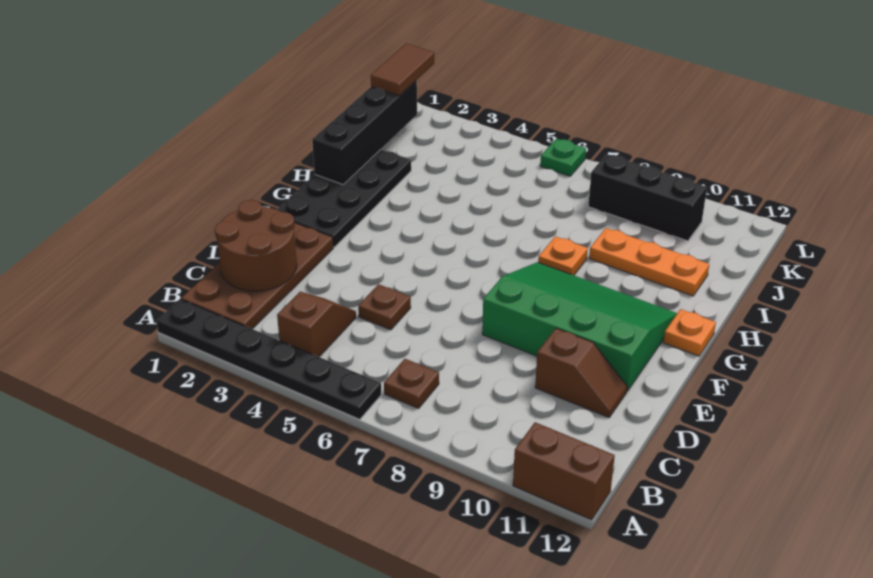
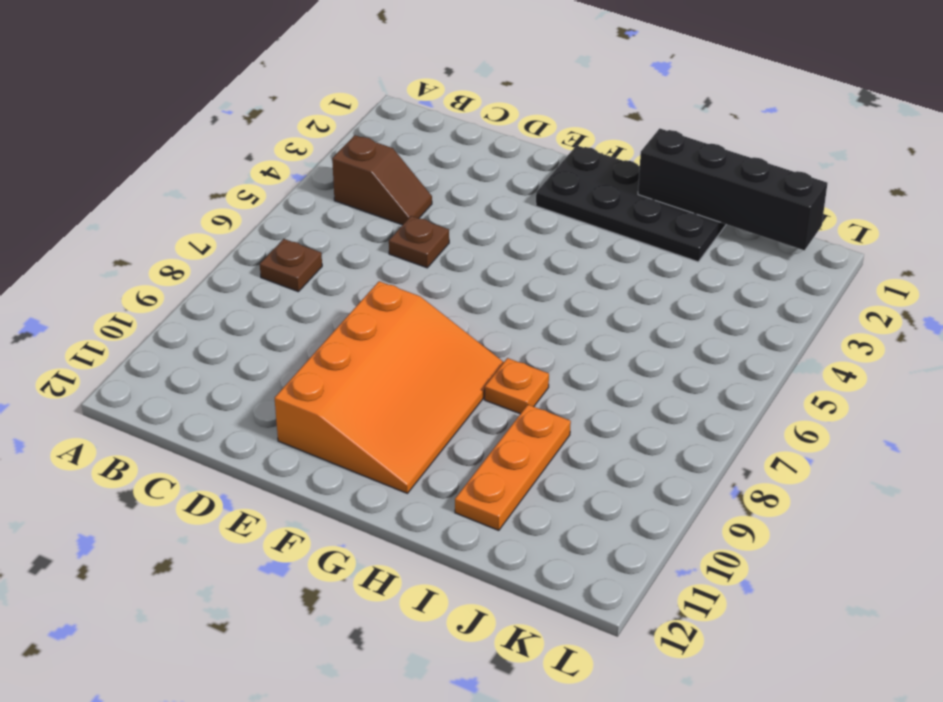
orange 3x4 slope [275,281,504,493] -> green 3x4 slope [482,262,677,391]
none -> black 1x6 plate [156,299,381,419]
none -> brown 1x2 brick [513,422,615,520]
none -> brown 2x4 plate [181,223,333,329]

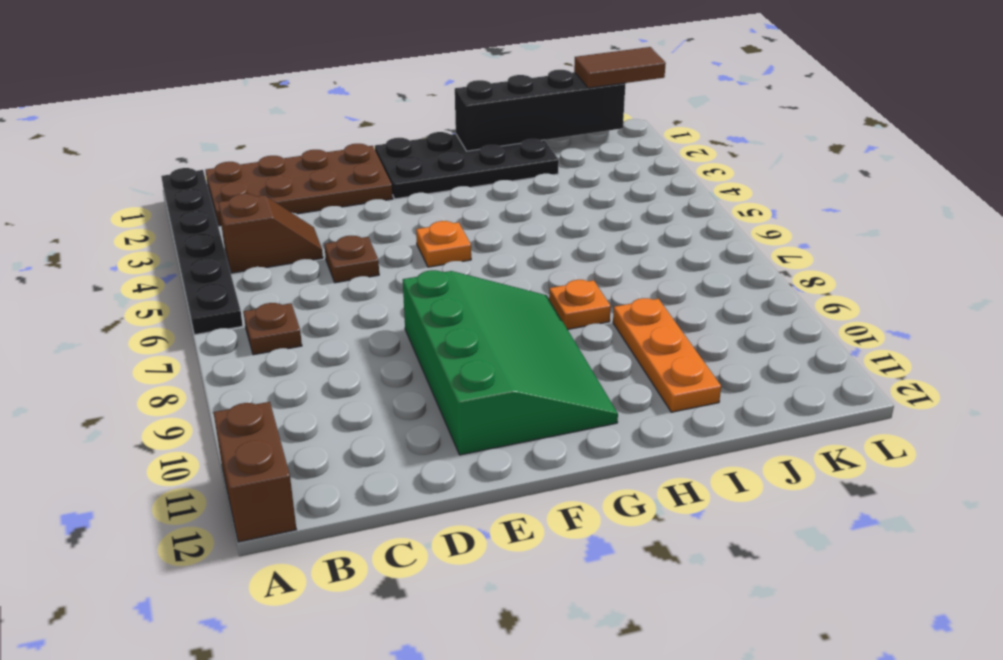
orange 1x1 plate [416,221,471,267] -> orange 1x1 plate moved to [663,309,716,356]
none -> brown 1x2 slope [535,328,627,417]
none -> black 1x3 brick [588,154,707,241]
none -> green 1x1 plate [540,138,586,176]

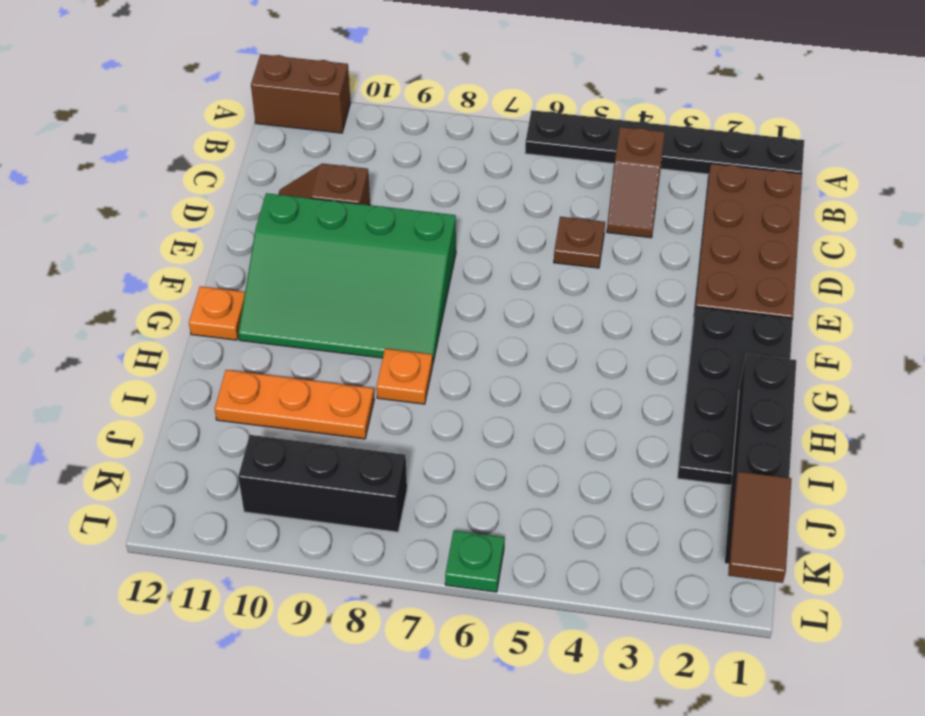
none -> brown 1x1 plate [384,359,439,408]
none -> brown 2x2 round brick [215,200,297,291]

